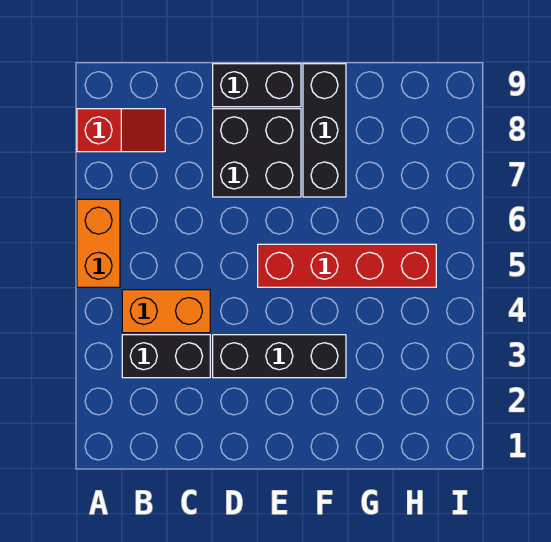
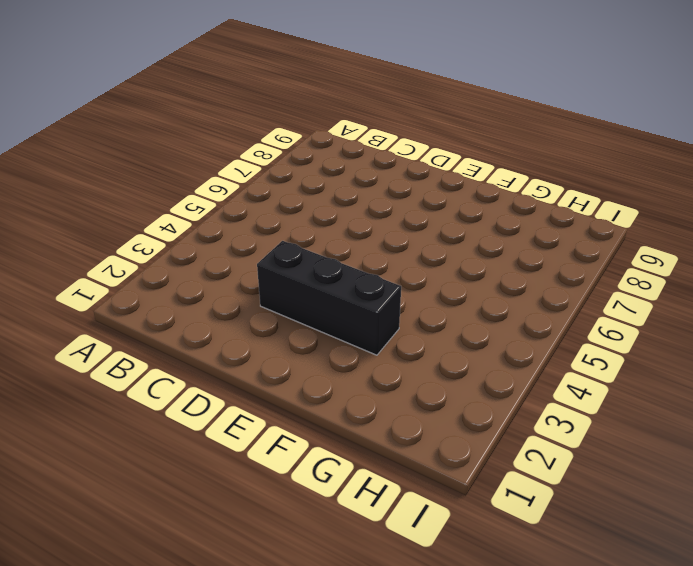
none -> orange 1x2 brick [77,199,120,287]
none -> red 1x2 slope [77,109,165,152]

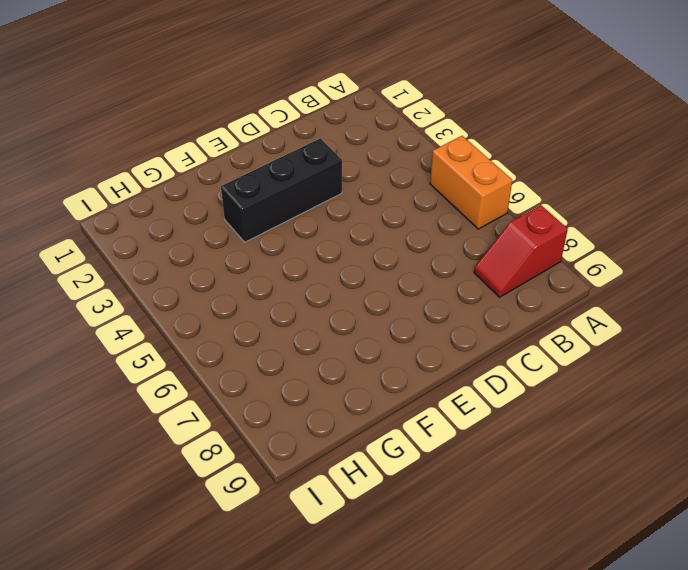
none -> black 1x2 brick [122,335,210,378]
none -> orange 1x2 brick [122,290,210,333]

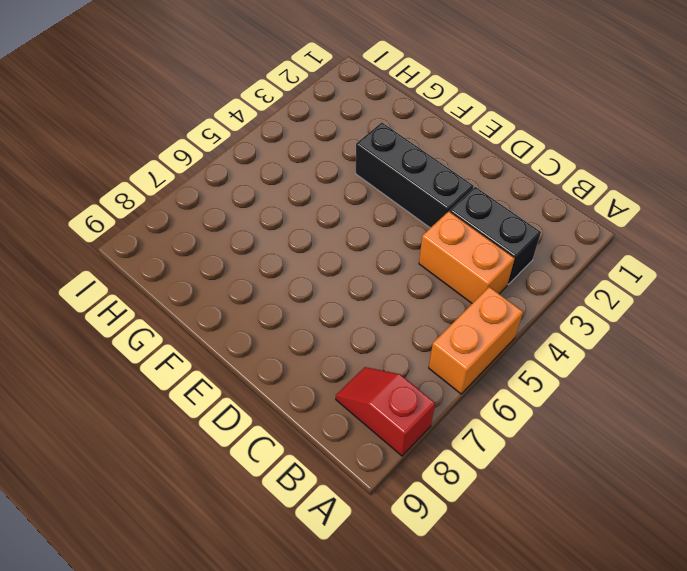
none -> black 2x2 brick [213,109,301,197]
none -> black 1x2 brick [213,64,301,107]

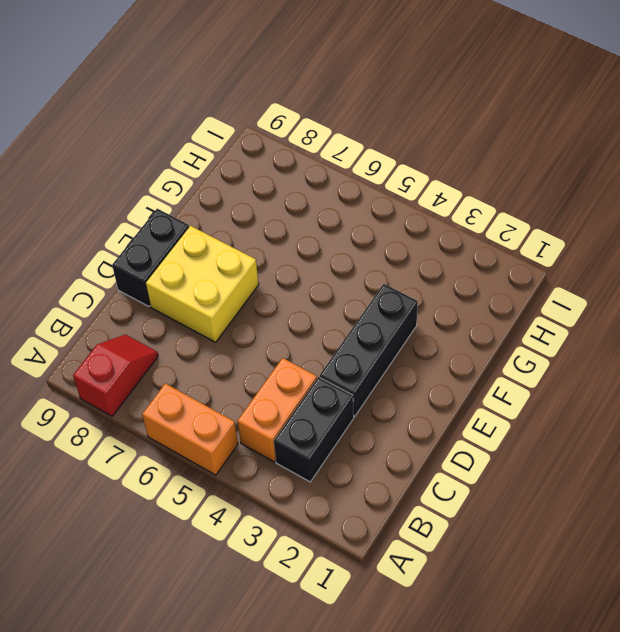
yellow 2x2 brick [145,226,259,342] -> black 2x2 brick [213,109,301,197]
none -> red 1x4 brick [258,244,436,287]
none -> black 1x3 brick [303,64,346,197]

